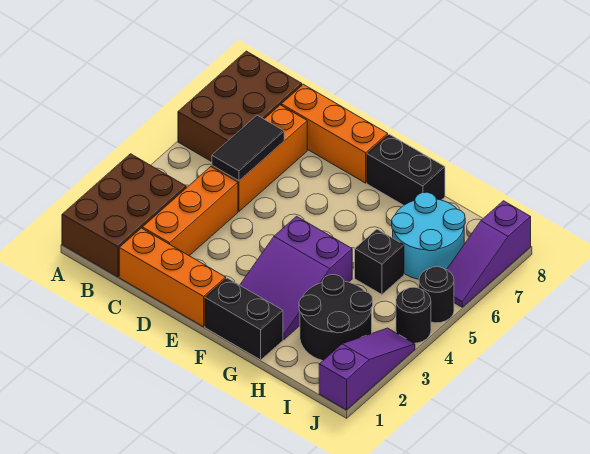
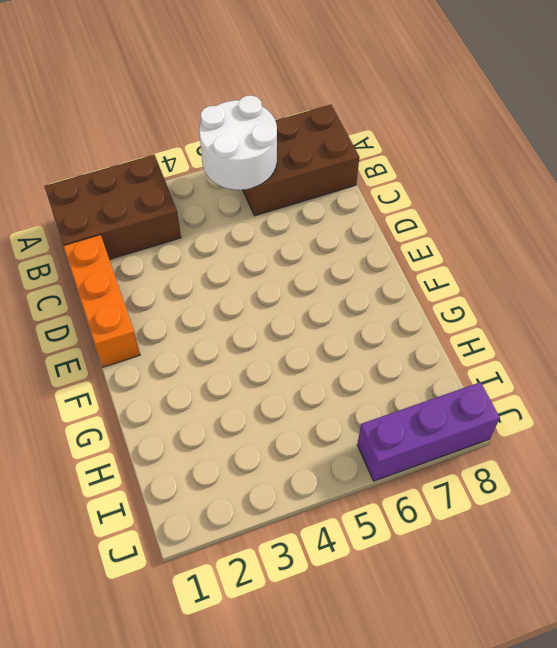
white 2x2 round brick [199,95,277,190] -> none
purple 1x3 brick [357,382,500,481] -> purple 1x3 slope [447,201,531,307]
none -> orange 1x3 brick [142,167,238,256]
none -> orange 1x3 brick [212,105,307,211]
none -> orange 1x3 brick [281,84,388,183]

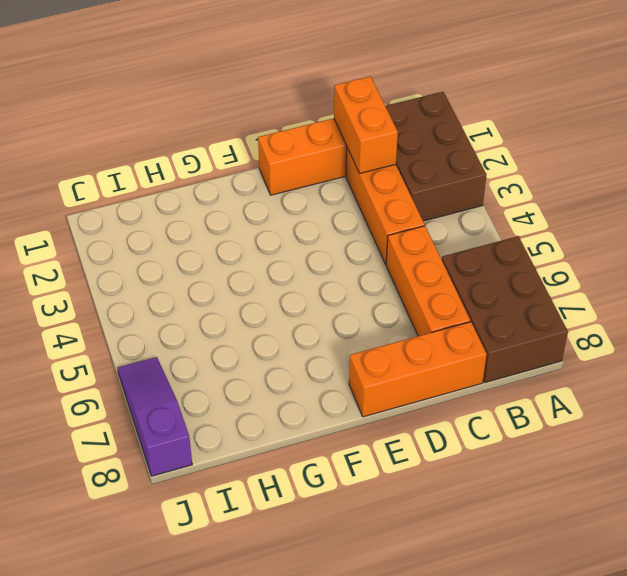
orange 1x2 brick [334,76,398,173] -> none
none -> black 1x2 brick [205,278,283,360]
none -> purple 2x3 slope [240,216,352,339]
none -> black 1x2 brick [367,134,445,205]

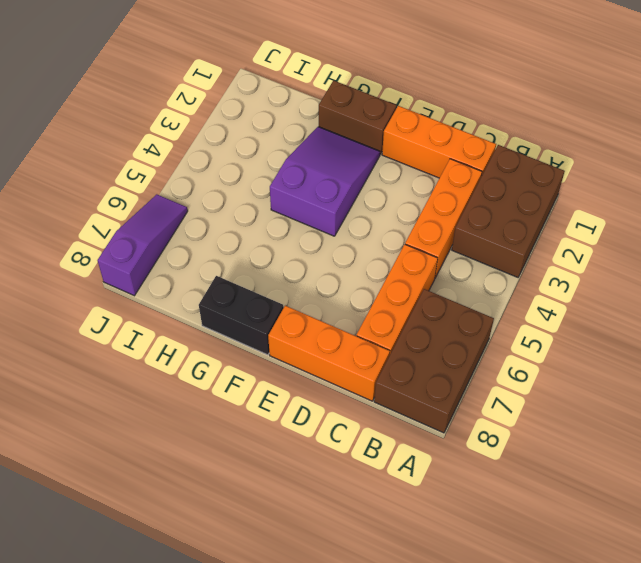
brown 1x2 brick [319,80,397,154] -> black 1x2 brick [205,278,283,360]
none -> black 2x2 round brick [299,274,373,361]
none -> black 1x1 brick [355,229,404,294]
none -> cyan 2x2 round brick [392,192,465,279]

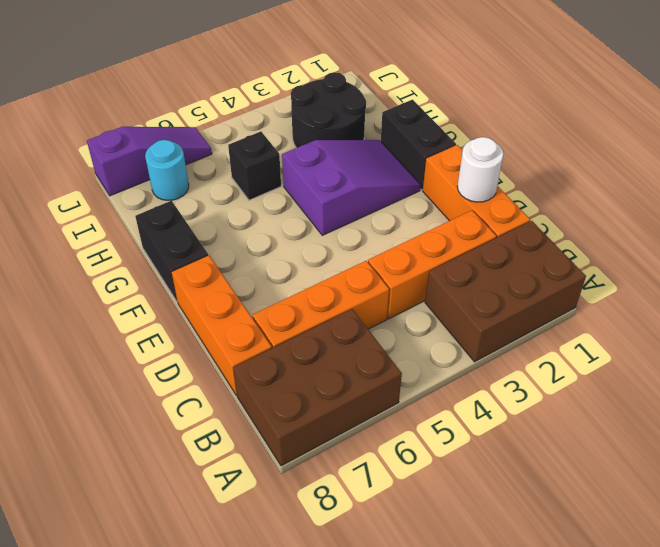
white 1x1 round brick [457,137,503,202] -> none
cyan 1x1 round brick [145,140,189,200] -> cyan 2x2 round brick [392,192,465,279]
none -> purple 1x3 slope [319,328,415,410]
none -> black 1x1 round brick [396,287,431,343]
none -> black 1x1 round brick [419,267,454,323]

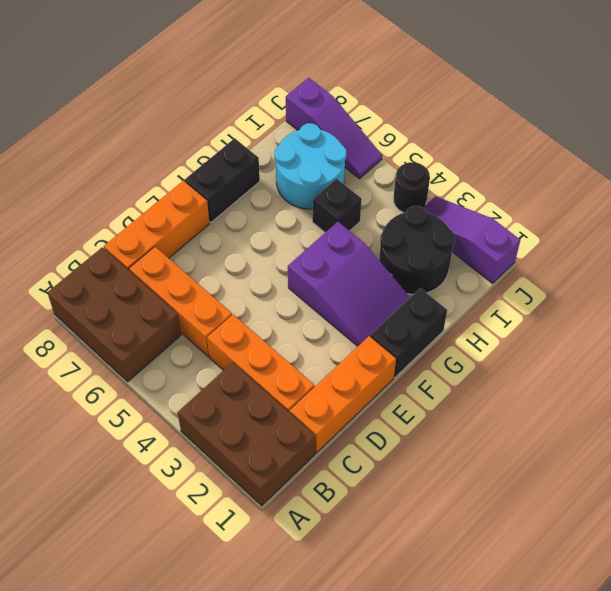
none -> black 1x1 round brick [419,267,454,323]
none -> black 1x2 tile [212,115,284,181]

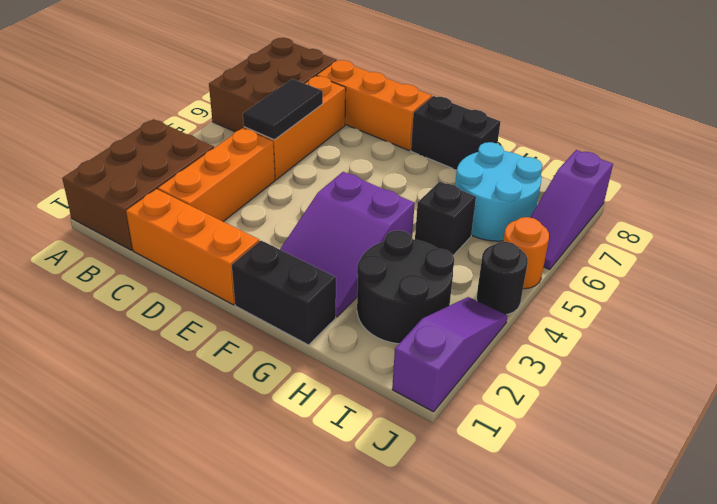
orange 1x1 round brick [503,217,549,289] -> black 1x1 round brick [419,267,454,323]

